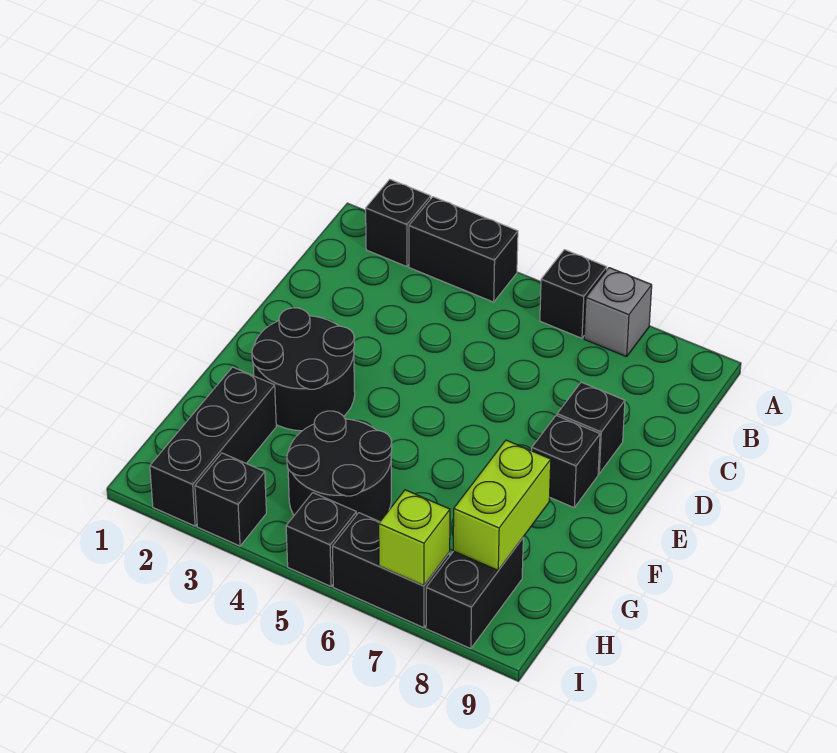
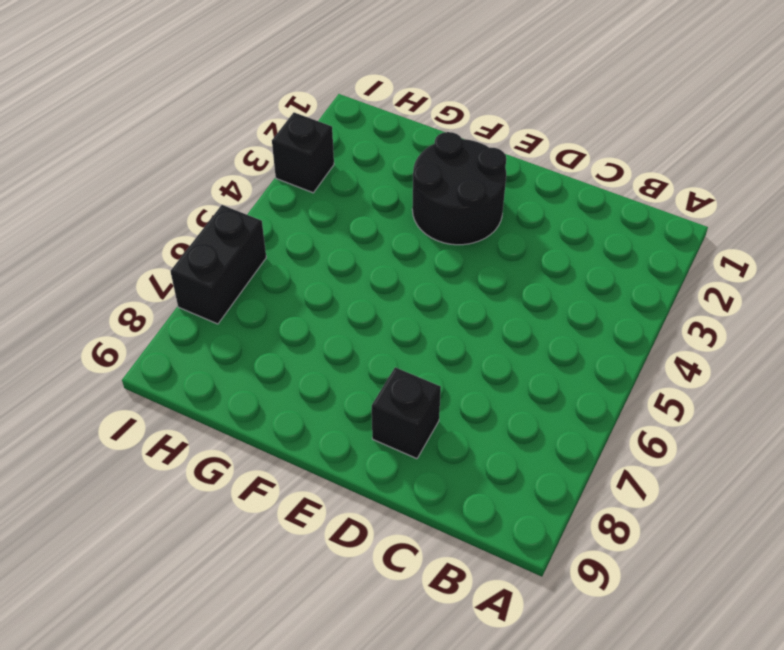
none -> black 1x1 brick [366,179,431,267]
none -> black 1x2 brick [409,197,518,302]
none -> black 1x1 brick [540,250,607,338]

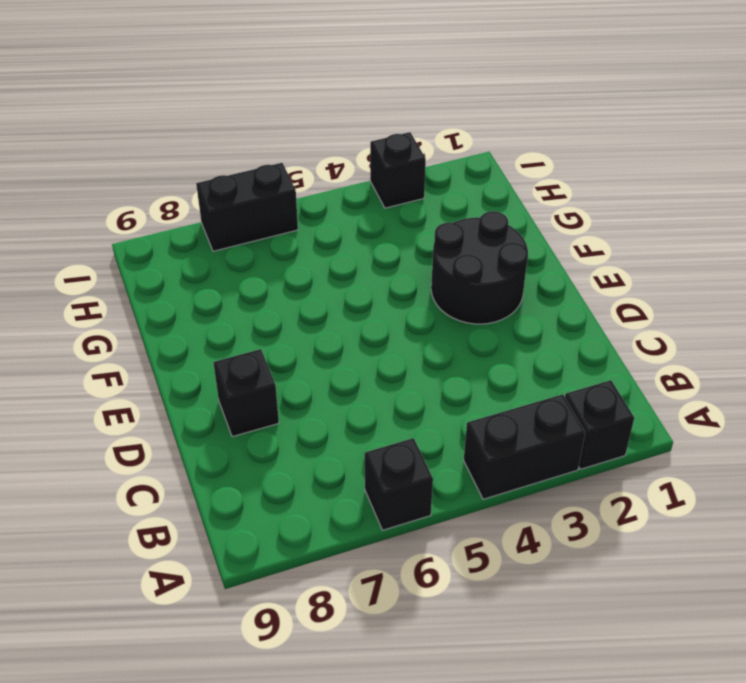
none -> grey 1x1 brick [584,268,652,357]
none -> black 1x1 brick [532,415,600,507]
none -> black 1x3 brick [150,367,276,526]

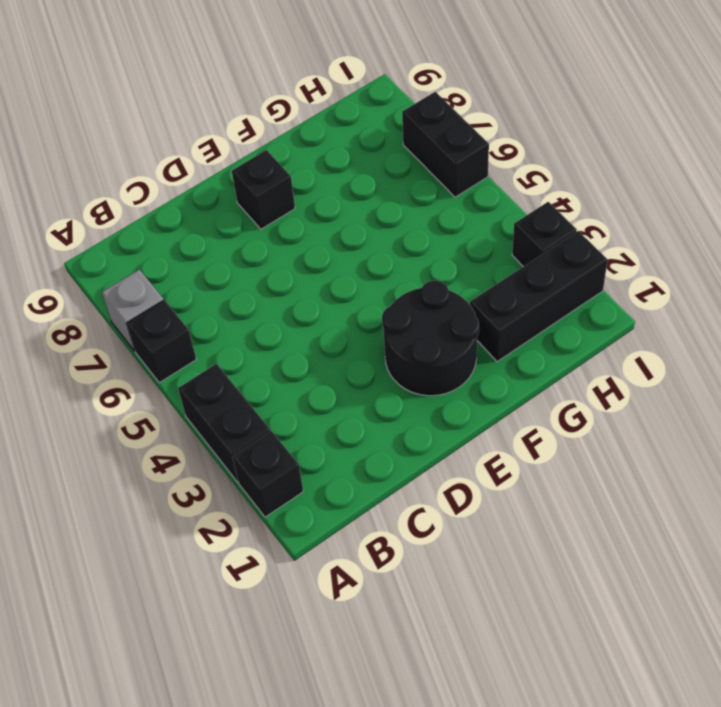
none -> black 1x1 brick [557,382,625,474]
none -> black 2x2 round brick [287,411,392,522]
none -> black 1x2 brick [426,538,523,649]

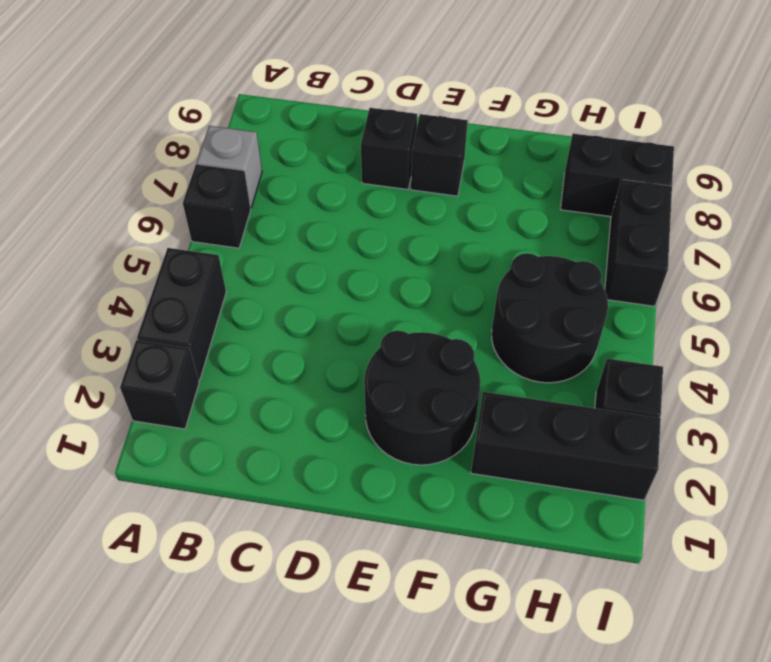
none -> black 1x1 brick [286,493,356,586]
none -> lime 1x2 brick [453,440,551,570]
none -> lime 1x1 brick [379,490,450,586]

